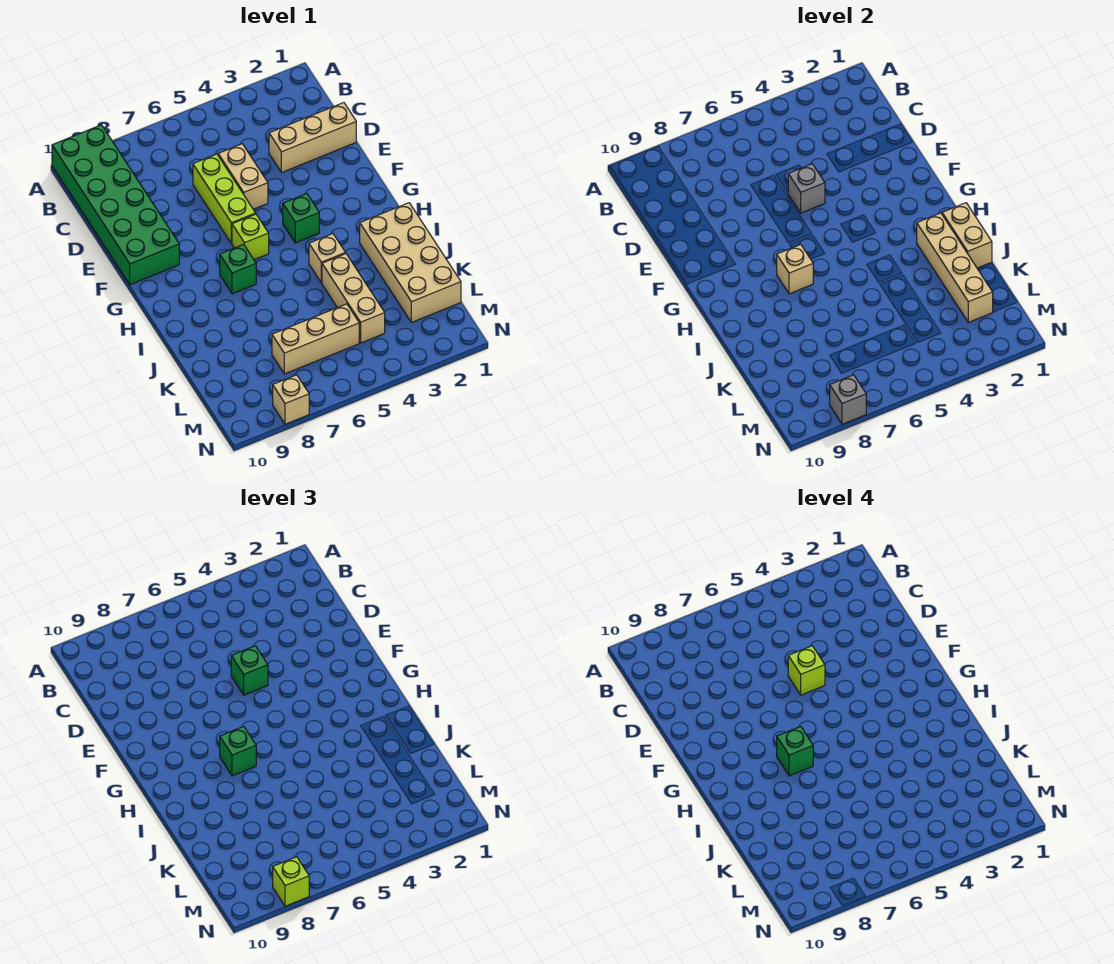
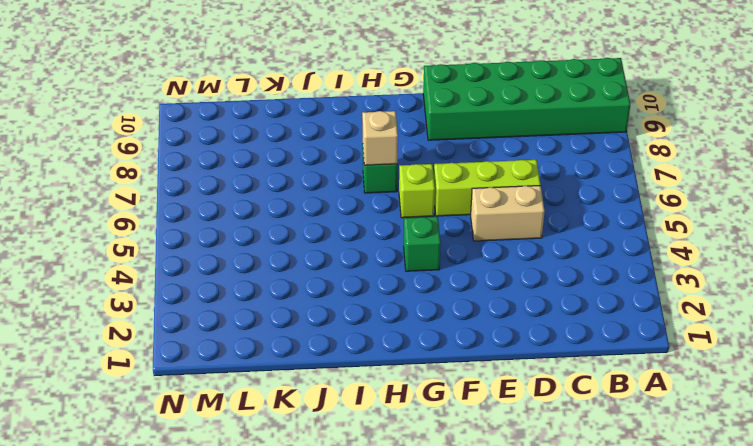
none -> tan 1x3 brick [269,103,356,173]
none -> tan 2x4 brick [360,203,461,322]
none -> tan 1x1 brick [309,234,346,283]

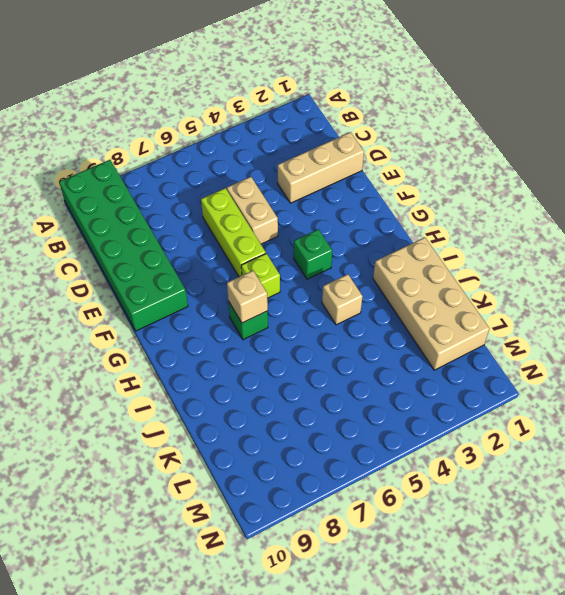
none -> tan 1x3 brick [322,254,385,343]
none -> tan 1x3 brick [272,304,359,374]
none -> tan 1x1 brick [273,375,309,424]

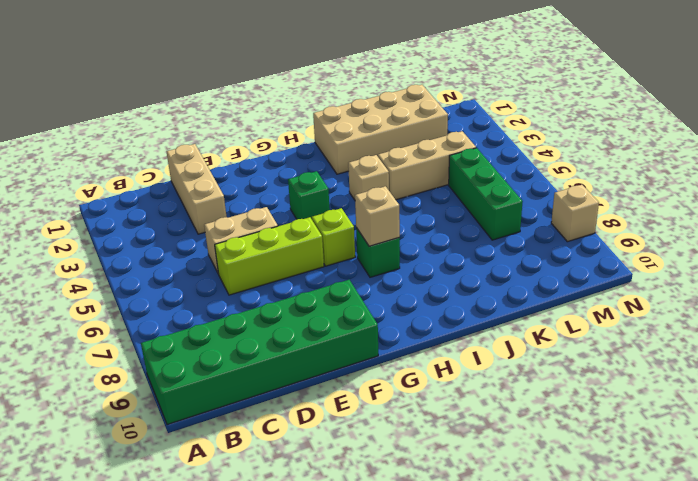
green 1x3 brick [449,148,523,240] -> tan 1x3 brick [272,304,359,374]
none -> grey 1x1 brick [788,164,825,213]
none -> tan 1x2 brick [942,203,992,268]
none -> tan 1x4 brick [917,213,993,322]

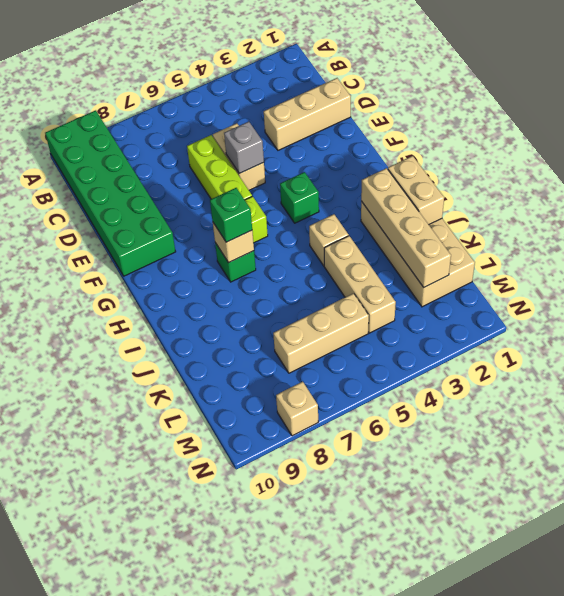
none -> grey 1x1 brick [830,375,866,424]
none -> green 1x1 brick [231,646,268,695]
none -> lime 1x1 brick [273,857,309,906]

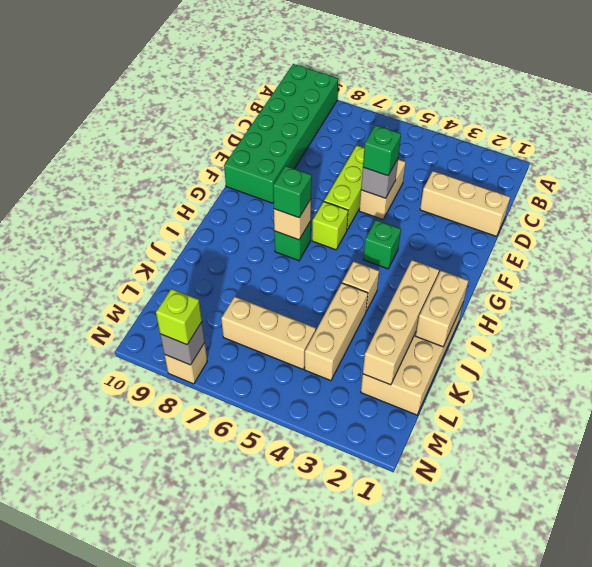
none -> lime 1x1 brick [788,646,825,695]
none -> green 1x1 brick [777,726,813,776]

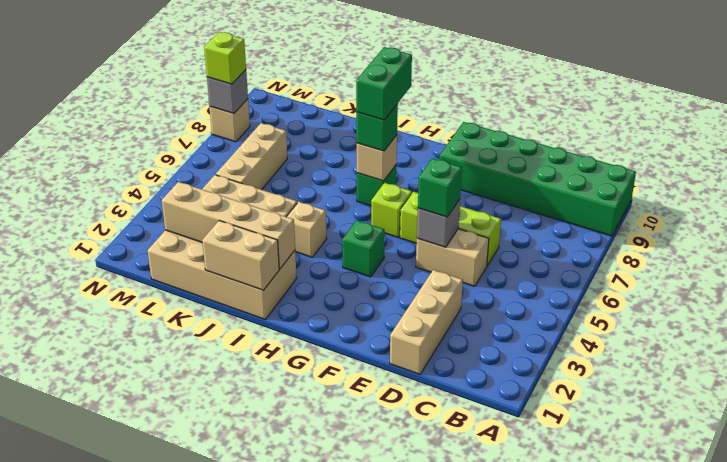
green 1x2 brick [356,47,412,120] -> green 1x1 brick [777,726,813,776]
none -> lime 1x1 brick [788,646,825,695]

